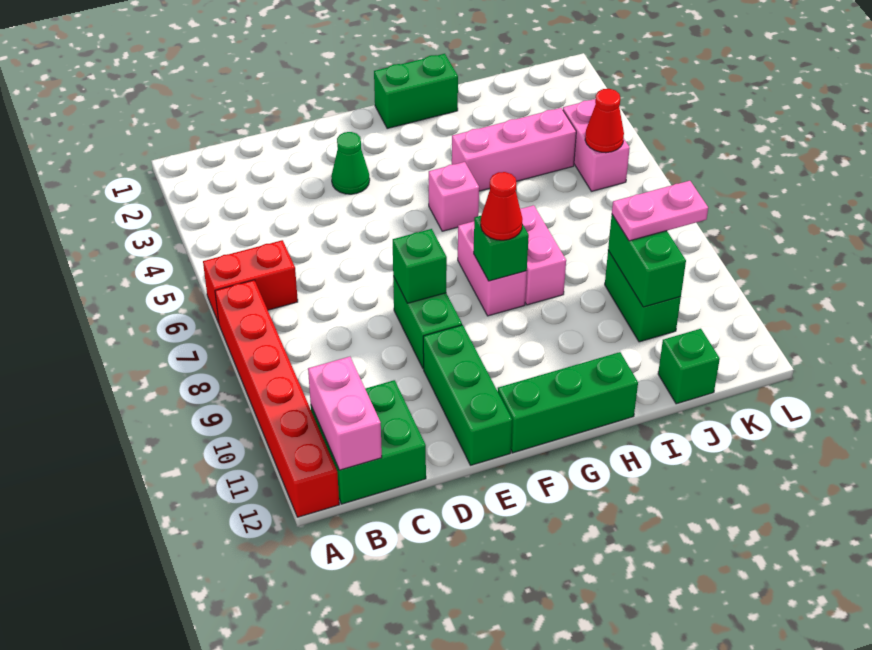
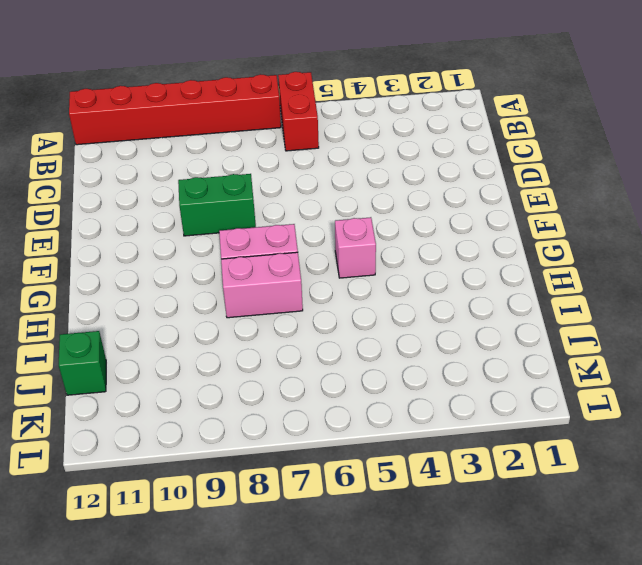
none -> green 2x2 brick [311,380,426,504]
none -> green 1x1 cone [331,132,370,194]
none -> green 1x3 brick [423,325,512,465]

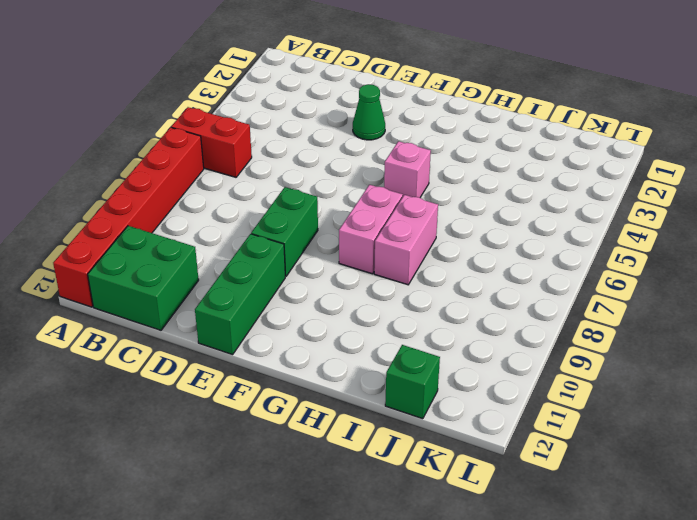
none -> green 1x3 brick [498,352,638,453]
none -> green 1x2 brick [374,54,458,128]
none -> pink 1x3 brick [452,108,576,191]

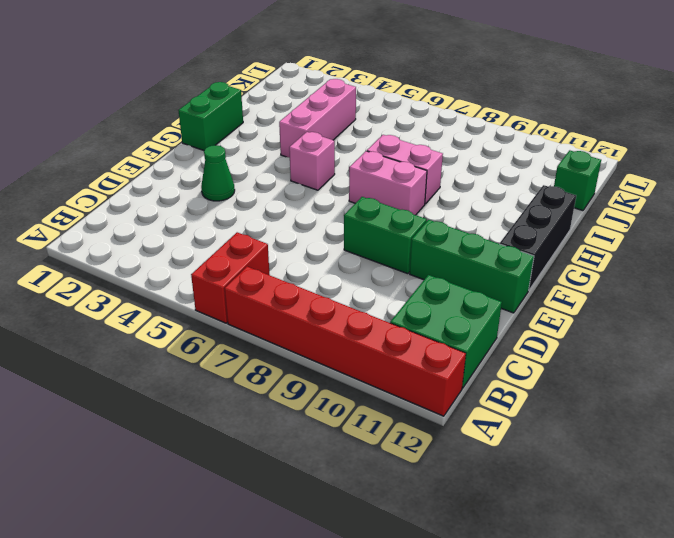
black 1x3 brick [500,185,576,290] -> green 1x3 brick [498,352,638,453]
none -> green 1x2 brick [605,251,681,342]
none -> pink 1x2 brick [563,99,630,191]
none -> pink 1x2 brick [308,357,382,470]

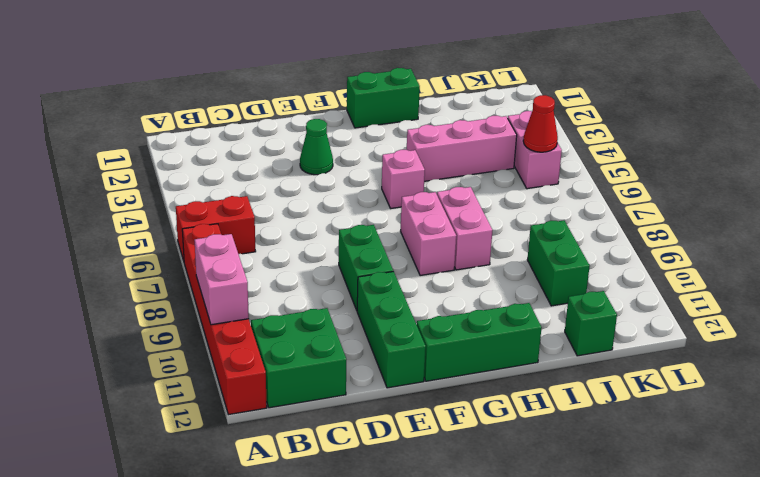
pink 1x2 brick [195,234,249,325] -> pink 1x2 brick moved to [308,357,382,470]
none -> green 1x1 brick [393,229,447,303]
none -> green 1x1 brick [474,216,529,281]
none -> green 1x2 brick [608,215,686,307]

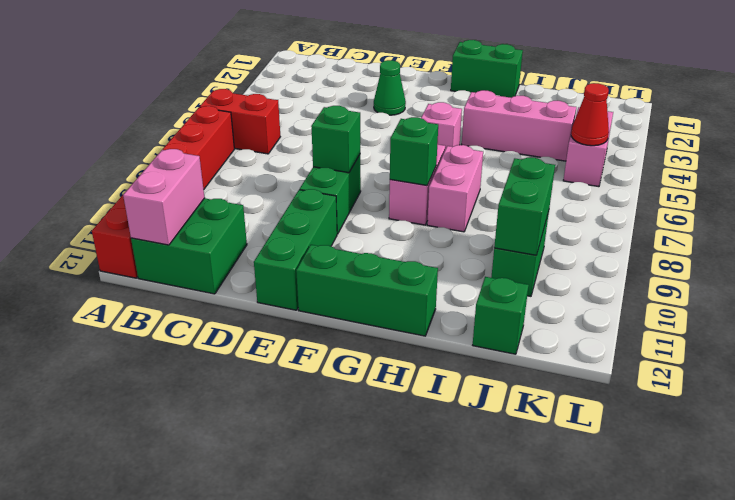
none -> red 1x1 cone [481,172,522,240]
none -> pink 1x2 plate [612,181,708,241]

